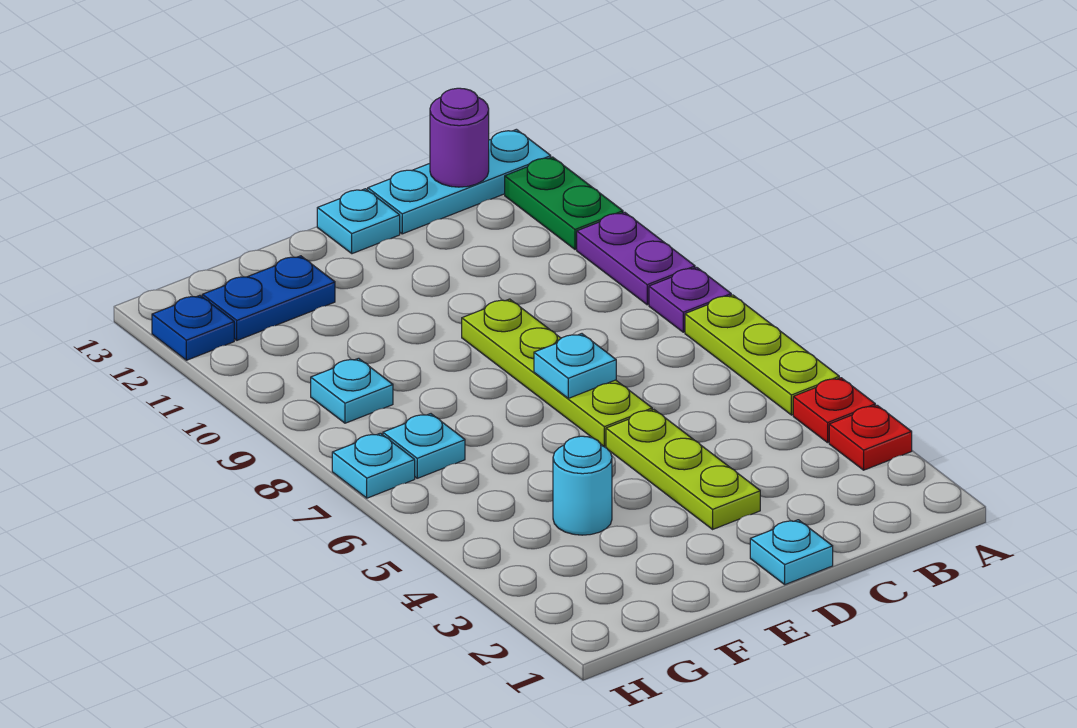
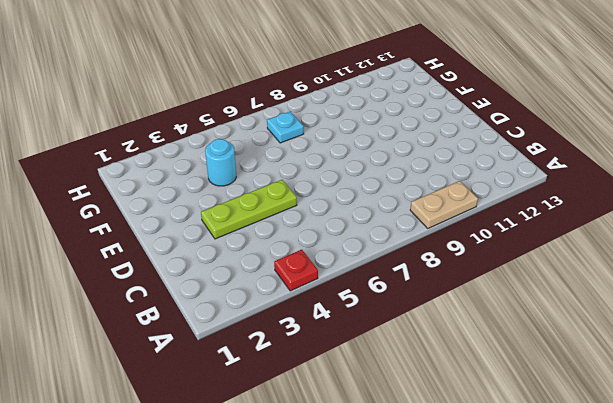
tan 1x2 plate [410,181,478,228] -> purple 1x2 plate [577,212,695,305]
none -> red 1x1 plate [829,405,912,470]
none -> lime 1x3 plate [685,295,839,415]
none -> purple 1x1 plate [649,267,731,332]

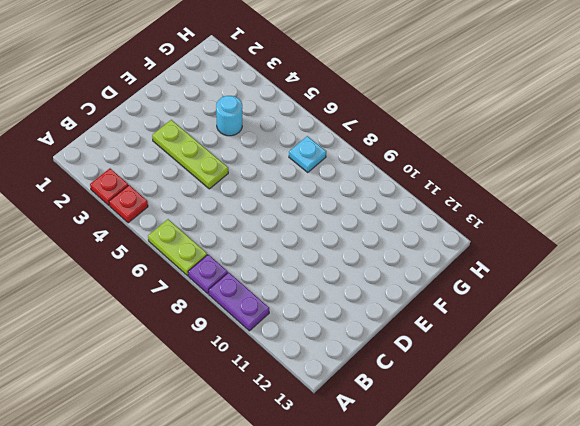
lime 1x2 plate [148,219,207,276] -> lime 1x3 plate [685,295,839,415]
none -> green 1x2 plate [505,157,623,250]
none -> cyan 1x3 plate [368,129,551,234]
none -> cyan 1x1 plate [750,520,833,584]

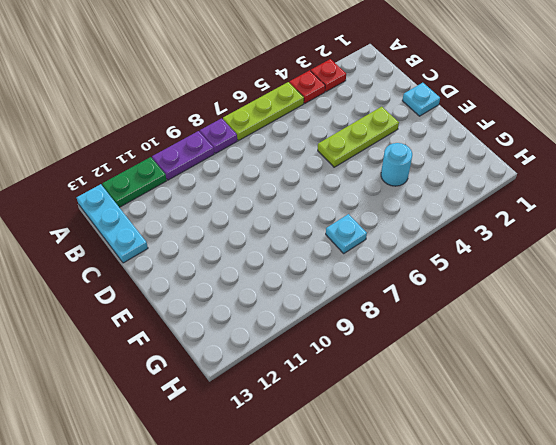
none -> lime 1x4 plate [462,299,652,447]
none -> cyan 1x1 plate [317,189,400,254]
none -> blue 1x2 plate [202,256,335,340]

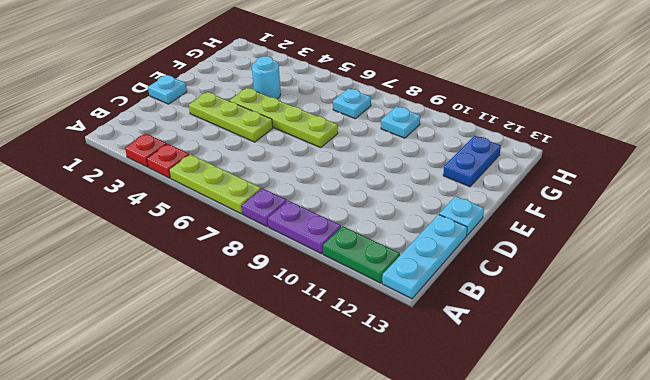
lime 1x4 plate [229,88,338,148] -> lime 1x4 plate moved to [462,299,652,447]
none -> cyan 1x1 plate [332,433,415,498]
none -> blue 1x1 plate [152,295,234,360]
none -> purple 1x1 round brick [430,88,489,187]

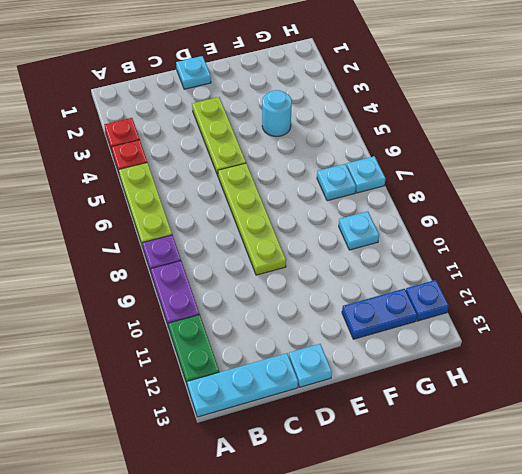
none -> purple 1x1 round brick [430,88,489,187]
none -> cyan 1x1 plate [534,334,616,398]

